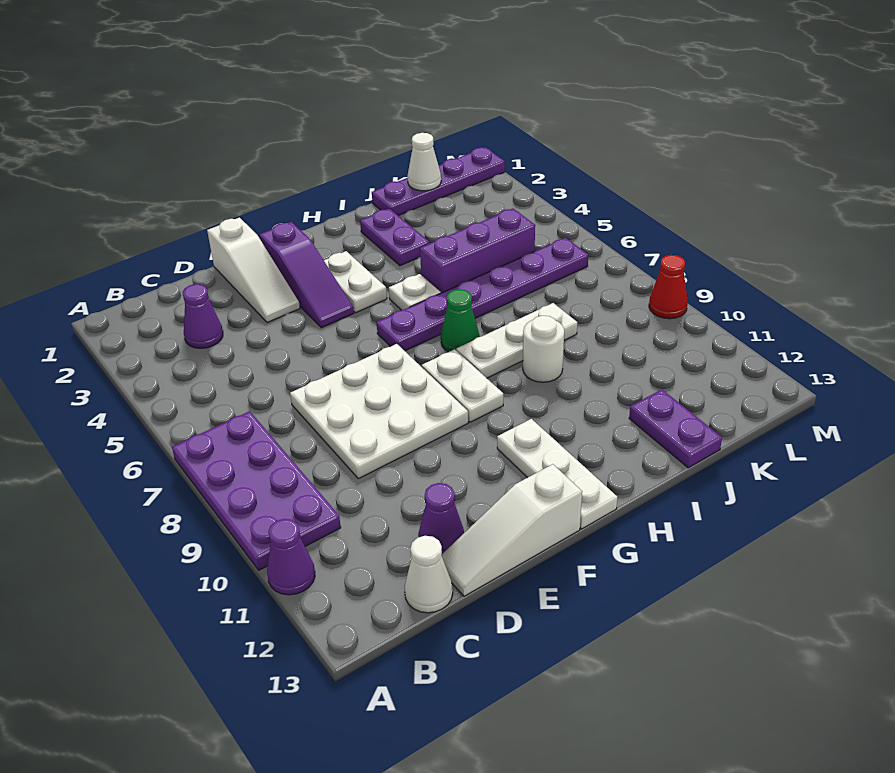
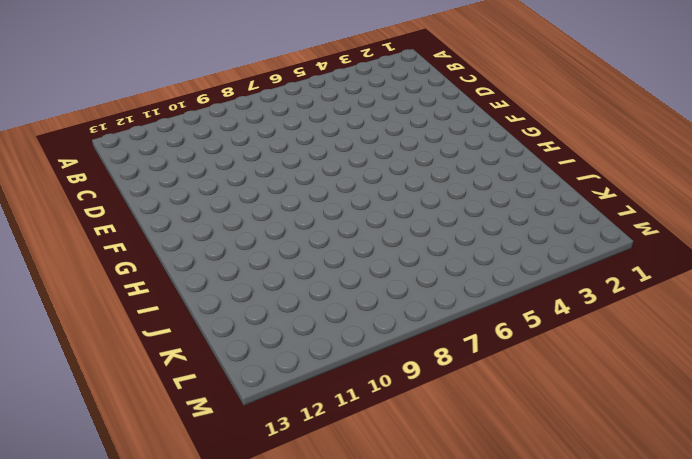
none -> purple 2x4 plate [172,411,341,570]
none -> purple 1x1 cone [267,519,315,595]
none -> purple 1x1 cone [183,284,223,348]

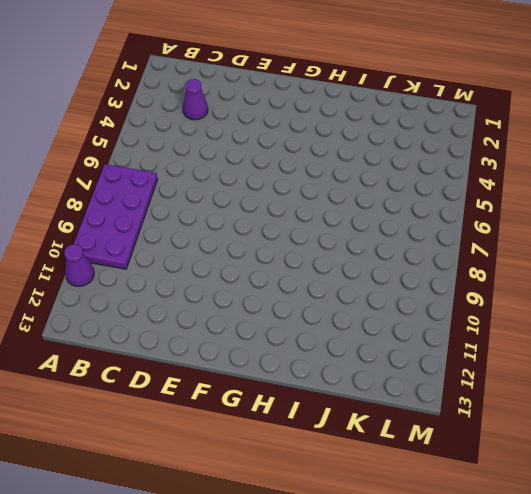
none -> white 1x1 cone [404,536,453,613]
none -> white 3x3 plate [290,344,468,479]
none -> purple 1x1 cone [418,483,464,554]

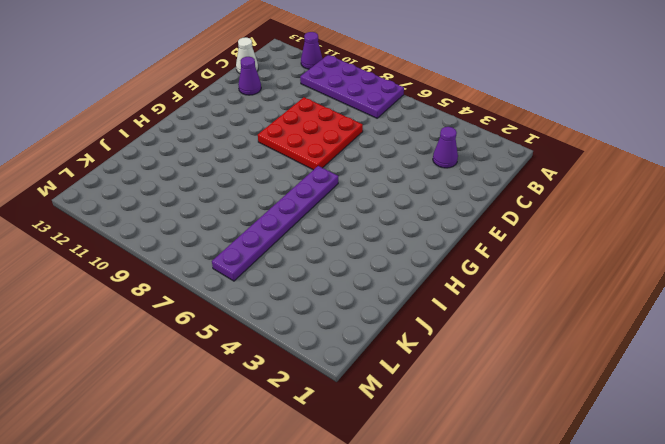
red 3x3 plate [258,97,363,170] -> white 3x3 plate [290,344,468,479]
none -> white 1x3 slope [442,464,582,596]
none -> white 1x3 slope [207,218,300,323]
none -> purple 1x3 slope [259,222,354,328]

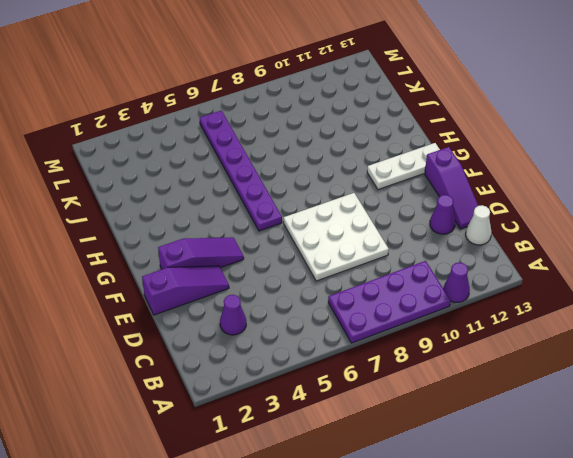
purple 1x3 slope [425,147,478,229] -> white 1x3 slope [442,464,582,596]
purple 1x3 slope [142,266,229,315] -> white 1x3 slope [207,218,300,323]
none -> white 1x2 plate [324,251,387,313]
none -> white 1x2 plate [422,349,503,422]
none -> white 1x1 plate [389,274,441,310]

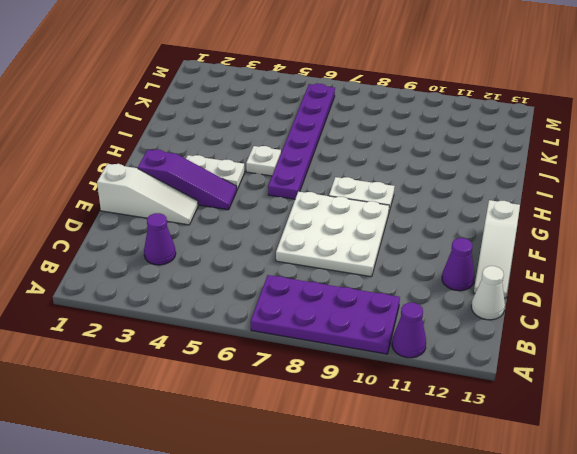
none -> white 1x3 plate [497,419,618,529]
none -> green 1x1 cone [441,289,480,352]
none -> white 1x3 plate [456,303,577,378]

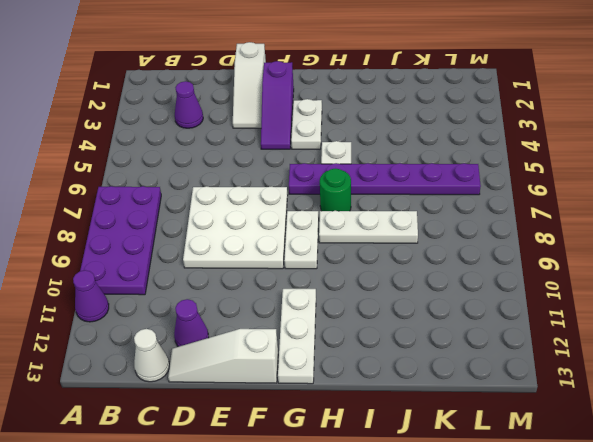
green 1x1 round brick [320,169,351,211] -> green 1x1 cone [441,289,480,352]
none -> purple 1x2 plate [360,209,429,266]
none -> purple 1x3 brick [420,208,535,293]
none -> white 1x1 round brick [523,316,564,382]

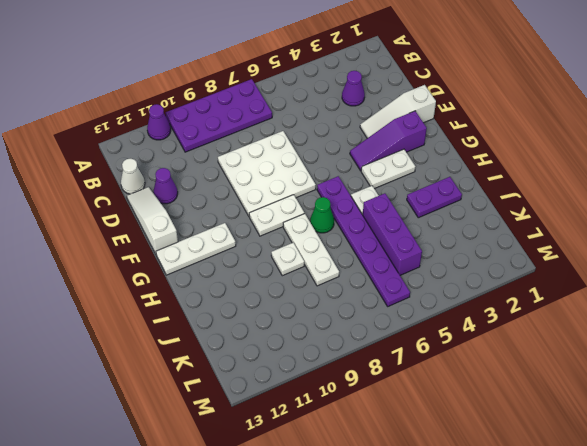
white 1x1 plate [271,243,304,276] -> white 1x1 round brick [523,316,564,382]
none -> purple 1x4 plate [372,147,505,216]
none -> purple 1x2 plate [629,390,722,468]
none -> red 1x1 cone [649,255,688,319]

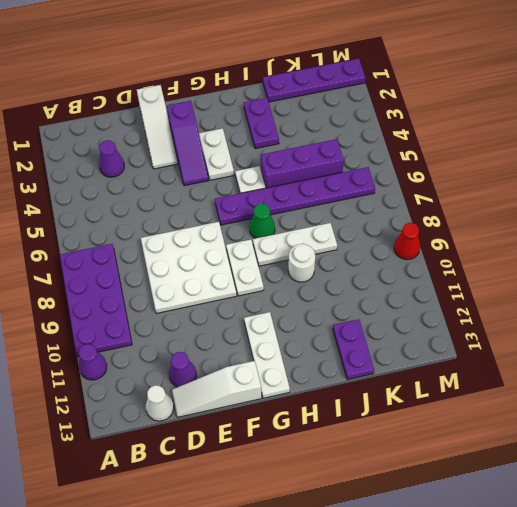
none -> white 1x1 cone [407,133,441,191]

